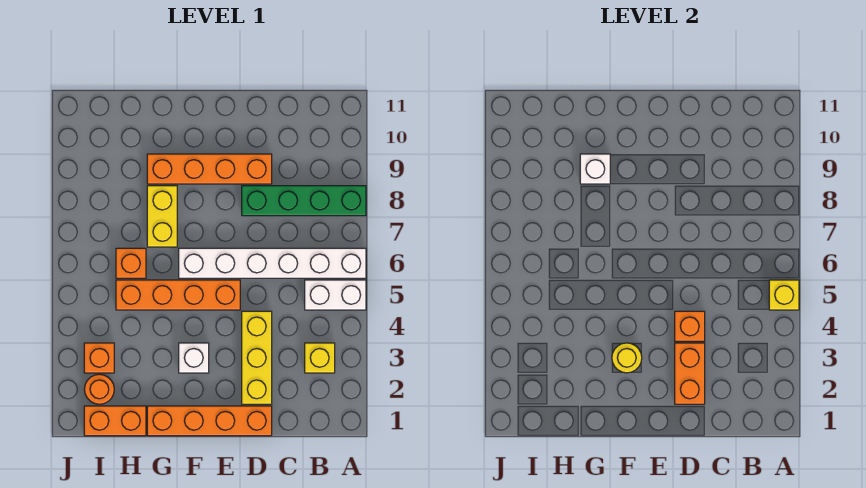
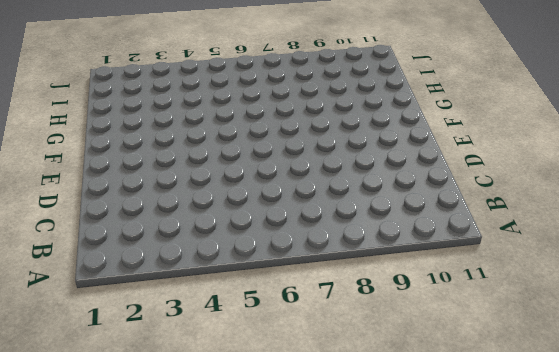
none -> white 1x2 brick [305,280,366,310]
none -> white 1x6 brick [179,248,366,278]
none -> green 1x4 brick [242,186,366,216]

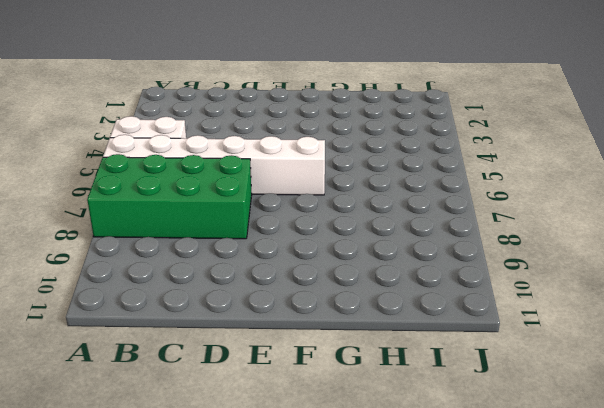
green 2x4 brick [87,154,252,239] -> green 1x4 brick [242,186,366,216]
none -> yellow 1x1 brick [305,343,335,373]
none -> orange 1x4 brick [147,406,272,436]
none -> yellow 1x3 brick [242,311,272,404]

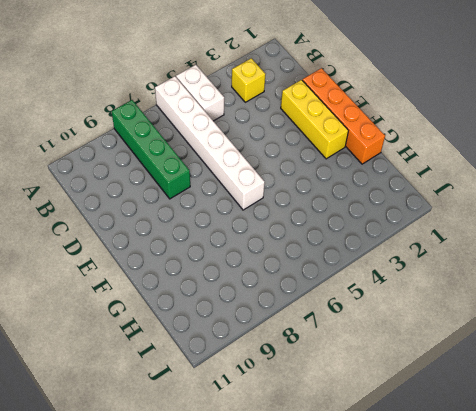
yellow 1x3 brick [281,80,348,159] -> yellow 1x3 brick turned to [242,311,272,404]
none -> orange 1x4 brick [147,154,272,184]
none -> orange 1x4 brick [116,280,240,310]
none -> white 1x1 brick [179,343,209,373]

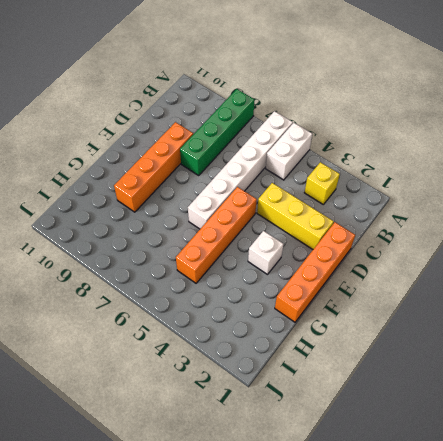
none -> yellow 1x2 brick [147,186,177,247]
none -> orange 1x2 brick [84,406,146,436]
none -> orange 1x1 brick [116,248,146,278]

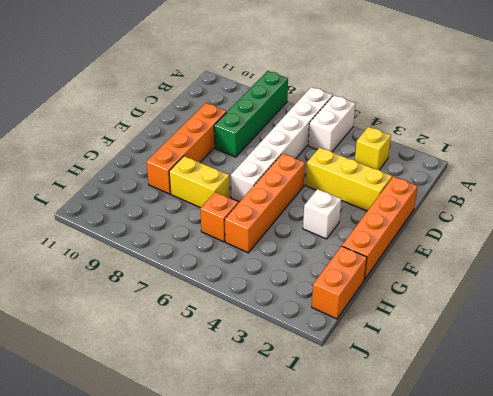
none -> orange 1x1 round brick [84,374,114,404]
none -> orange 1x1 brick [84,343,114,373]
none -> yellow 1x1 brick [769,280,799,310]

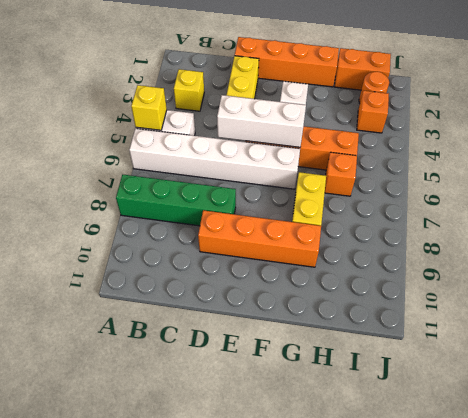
white 1x3 brick [217,95,306,147] -> none
none -> orange 1x2 brick [675,343,705,404]
none -> orange 1x1 brick [675,311,705,341]
none -> yellow 1x1 round brick [612,343,642,373]

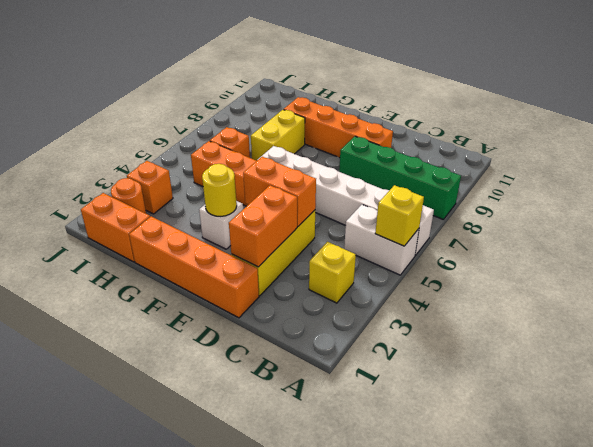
orange 1x2 brick [243,157,316,227] -> orange 1x1 brick [675,311,705,341]
none -> white 1x1 brick [580,154,610,184]

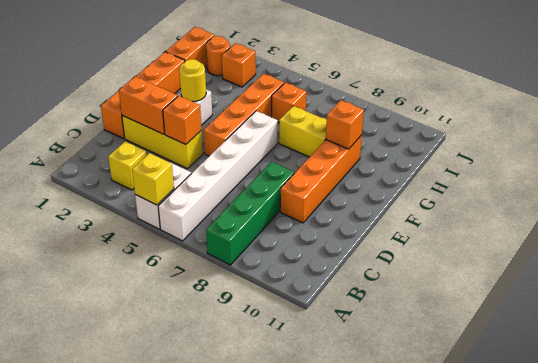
orange 1x1 brick [326,100,364,149] -> white 1x1 brick [580,154,610,184]

